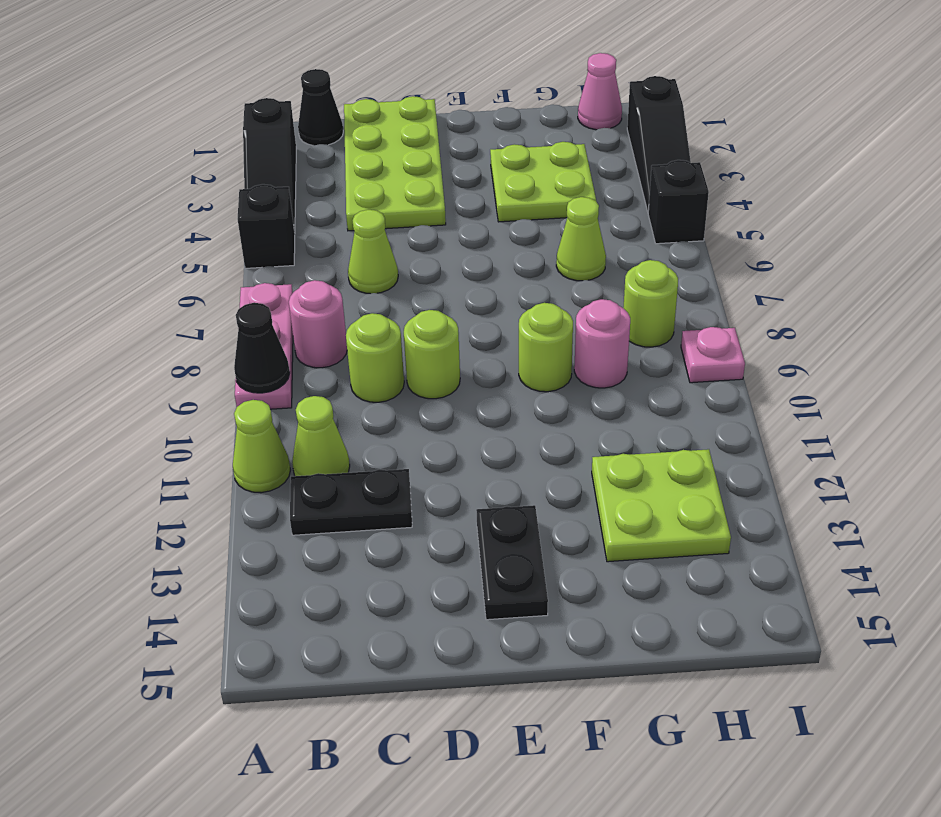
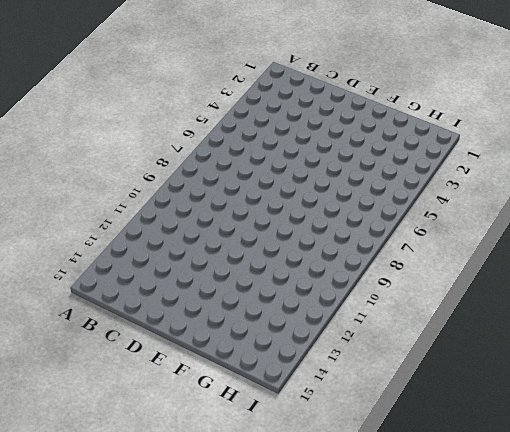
none -> black 1x3 slope [243,98,296,232]
none -> black 1x1 brick [238,184,295,268]
none -> pink 1x3 plate [235,283,293,409]

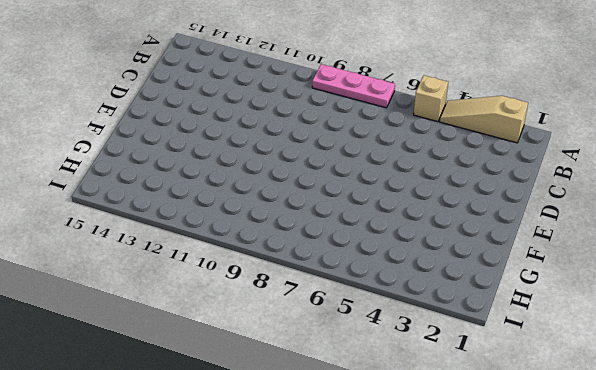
tan 1x3 slope [440,96,528,143] -> black 1x3 slope [243,98,296,232]
tan 1x1 brick [414,75,448,122] -> black 1x1 brick [238,184,295,268]
none -> lime 1x1 cone [233,400,290,493]
none -> black 1x1 cone [298,69,343,146]
none -> pink 1x1 round brick [289,280,347,368]

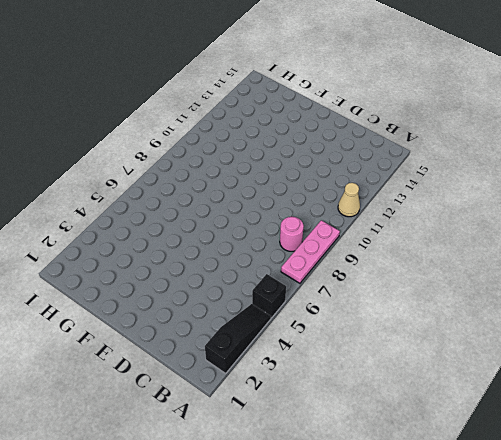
tan 1x1 cone [338,183,360,217] -> lime 1x1 cone [233,400,290,493]
none -> black 1x1 cone [298,69,343,146]
none -> lime 1x1 cone [292,396,350,476]
none -> black 1x2 plate [290,469,412,535]

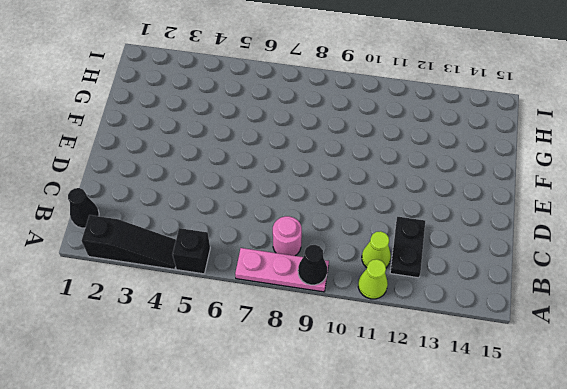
none -> lime 2x4 plate [344,96,446,231]
none -> lime 1x1 cone [348,210,398,294]
none -> lime 1x1 round brick [346,313,404,402]

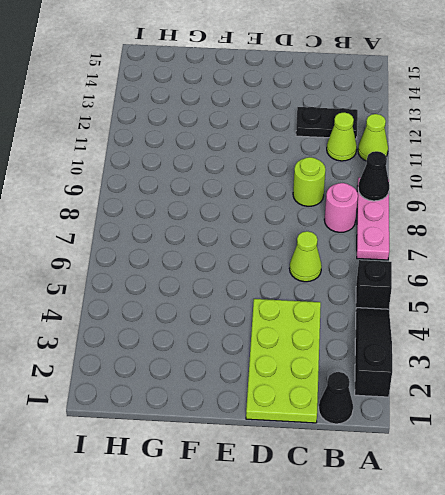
none -> lime 1x1 round brick [404,310,460,399]
none -> black 1x2 plate [476,505,548,620]
none -> lime 2x2 plate [490,142,596,222]

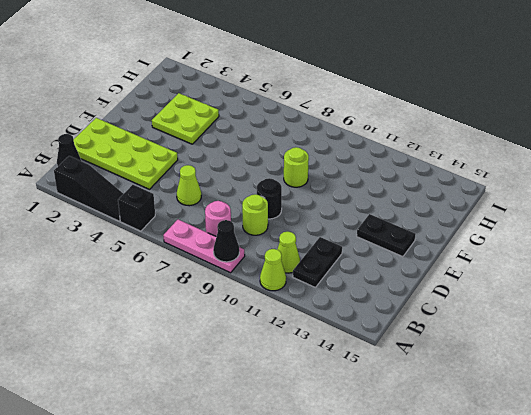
black 1x1 round brick [257,178,282,219] -> lime 1x1 round brick [404,310,460,399]
none -> lime 1x1 cone [556,197,606,281]
none -> pink 1x1 round brick [574,299,630,388]
none -> lime 2x2 plate [592,449,731,562]

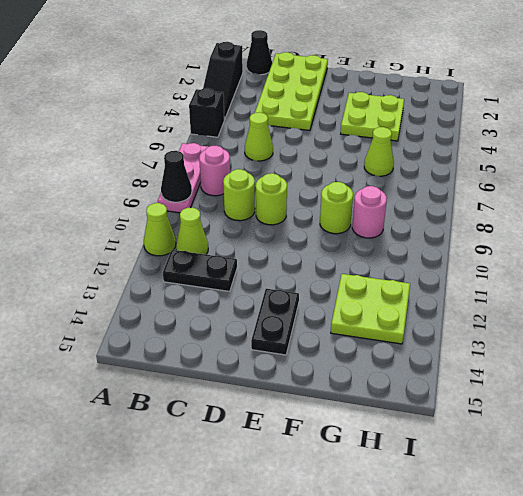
none -> pink 1x1 cone [578,53,622,130]
none -> lime 1x1 round brick [623,260,678,347]
none -> black 1x3 slope [627,76,691,212]

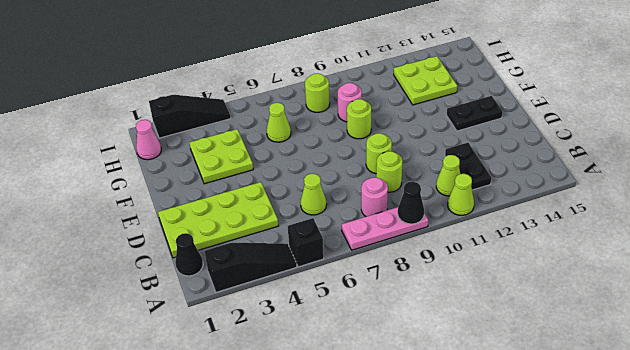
none -> black 1x1 brick [648,160,709,244]
none -> pink 1x1 plate [681,327,745,383]

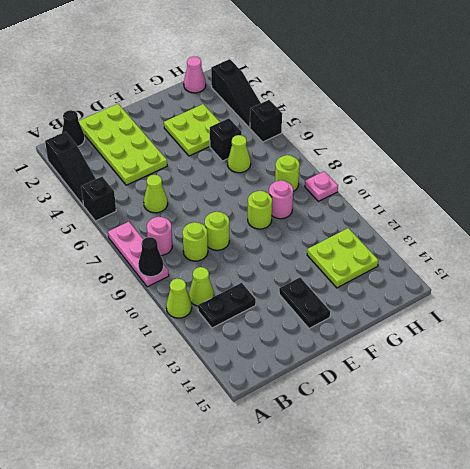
black 1x1 brick [210,118,242,161] -> none

